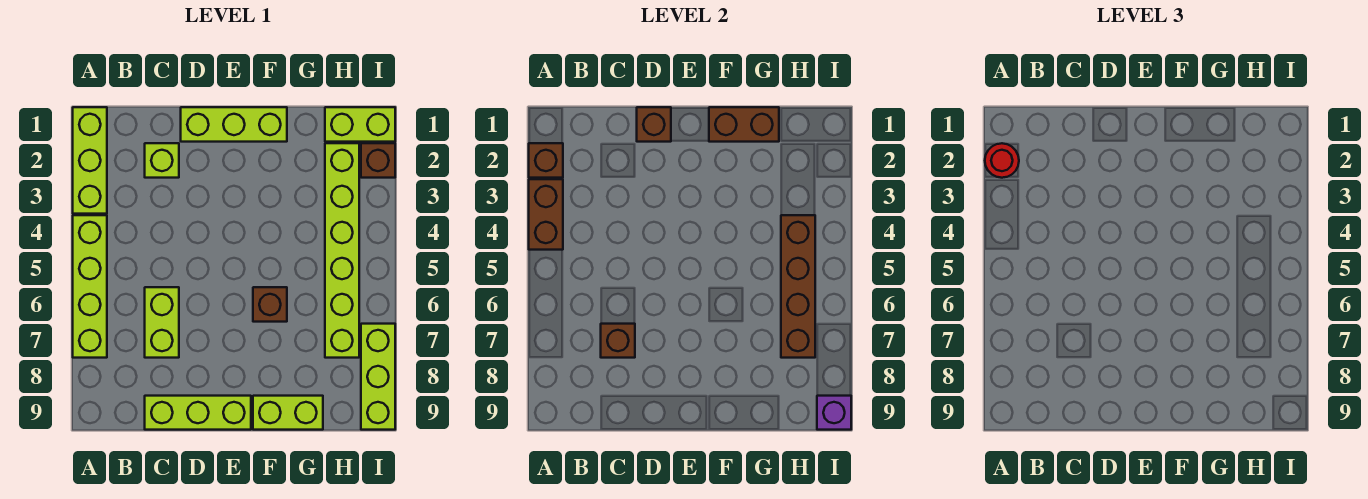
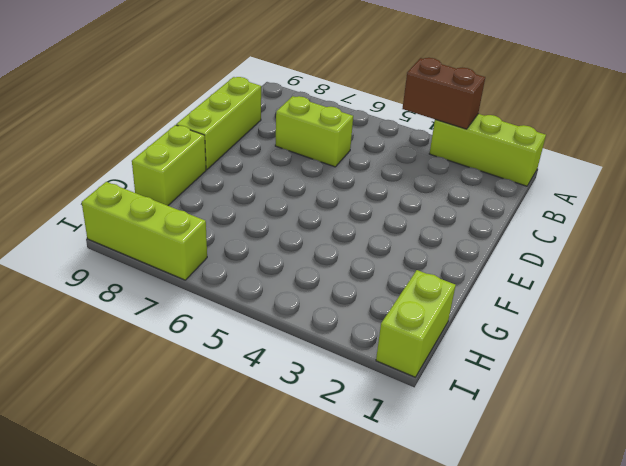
none -> lime 1x4 brick [73,215,107,358]
none -> lime 1x1 brick [145,143,179,178]
none -> lime 1x3 brick [181,107,287,142]

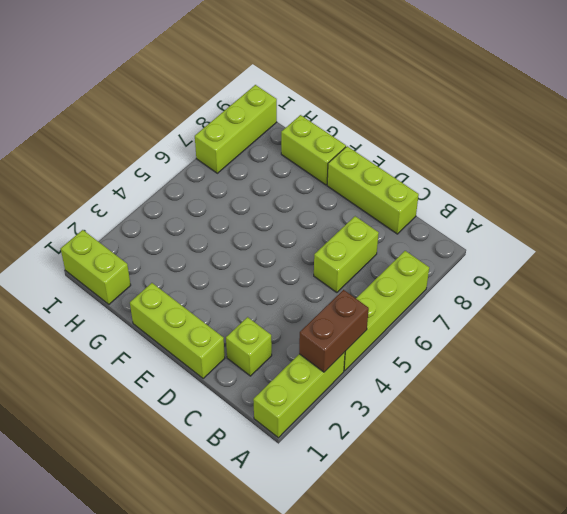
none -> brown 1x1 brick [253,287,287,322]
none -> lime 1x6 brick [325,143,359,358]
none -> brown 1x1 brick [361,143,395,178]

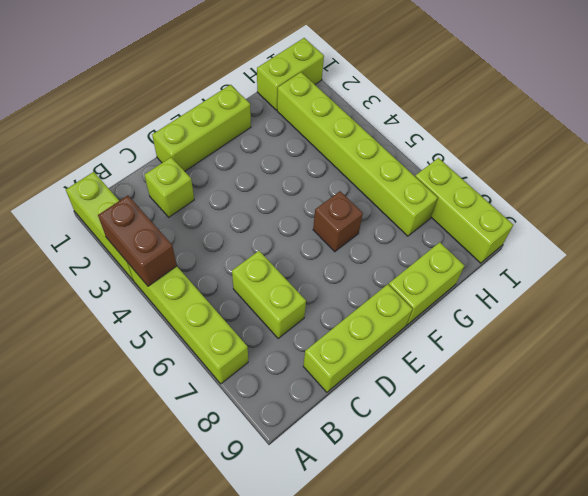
none -> brown 1x1 brick [361,143,395,178]
none -> brown 1x1 brick [529,143,563,178]
none -> brown 1x1 brick [601,324,635,358]

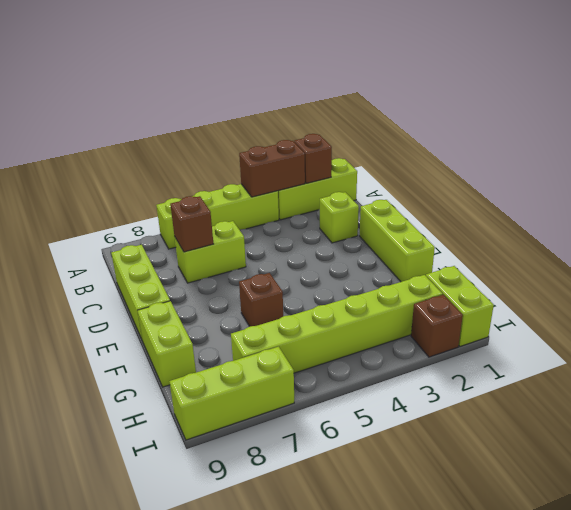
none -> brown 1x1 brick [637,107,671,142]
none -> brown 1x2 brick [709,107,779,142]
none -> brown 1x4 brick [781,215,815,358]

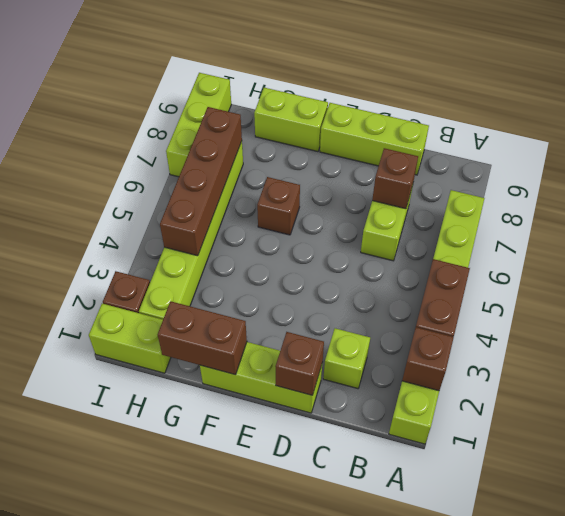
none -> purple 1x1 brick [817,396,851,430]
none -> red 1x1 round brick [985,143,1019,178]

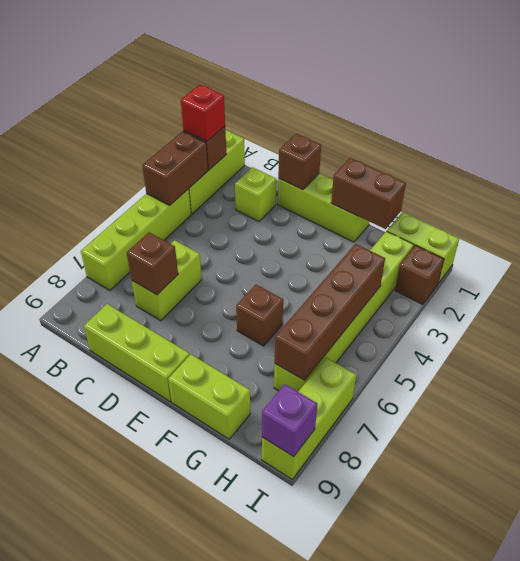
red 1x1 brick [181,85,225,142] -> red 1x1 round brick [985,143,1019,178]

